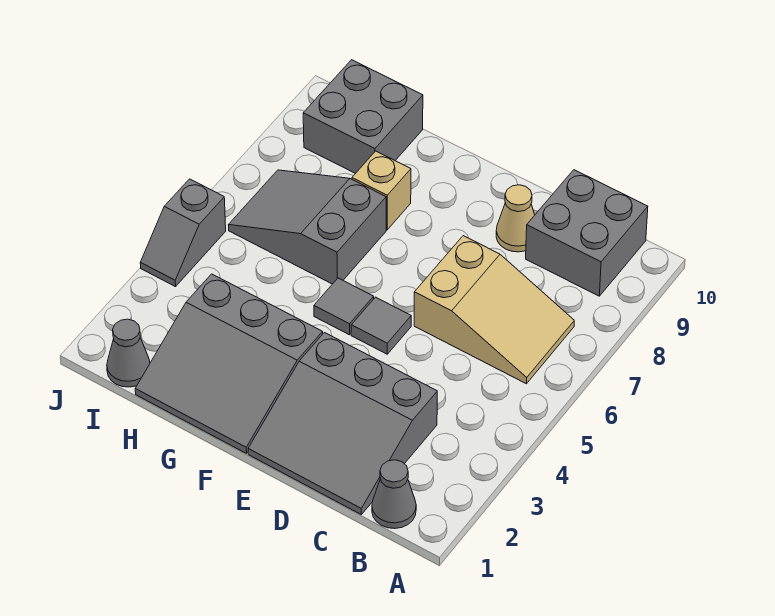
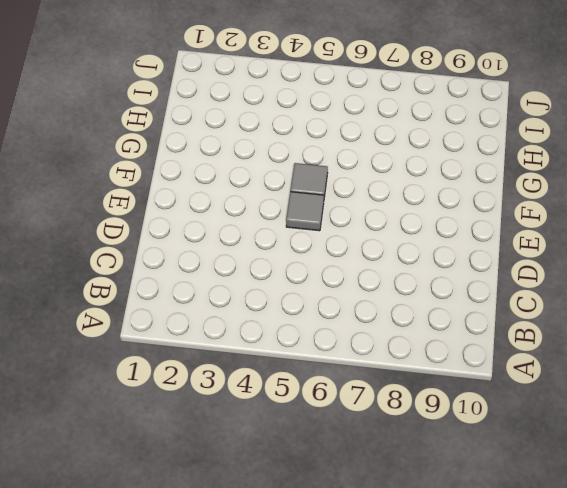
none -> grey 1x1 cone [372,460,416,529]
none -> tan 2x3 slope [414,236,574,384]
none -> grey 2x2 brick [526,170,648,296]

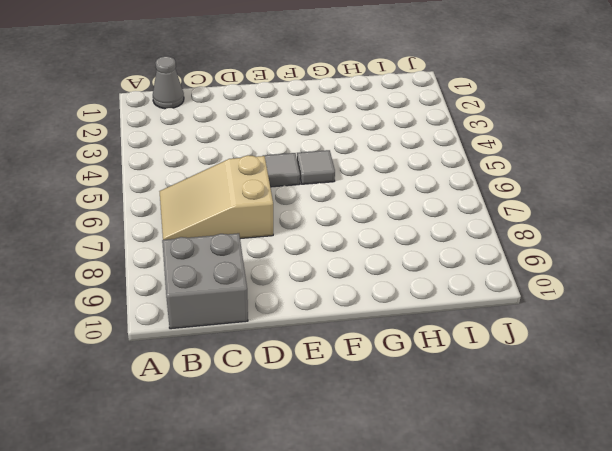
none -> grey 3x3 slope [248,333,437,514]
none -> tan 1x1 cone [496,185,535,252]
none -> grey 3x3 slope [135,274,323,453]

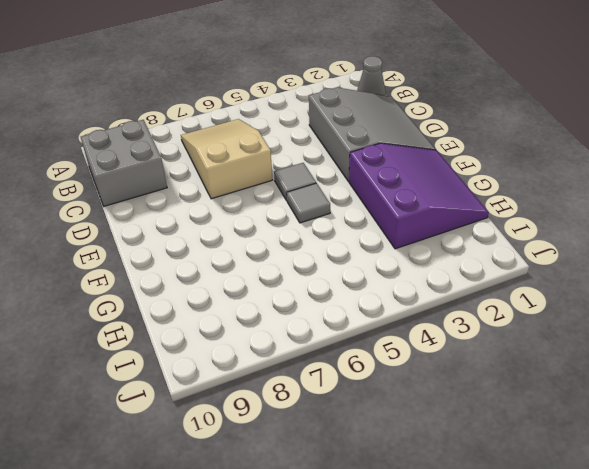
purple 3x3 slope [349,143,489,249] -> grey 3x3 slope [135,274,323,453]
none -> tan 1x1 cone [496,185,535,252]
none -> grey 2x3 slope [229,170,386,284]
none -> tan 1x1 brick [352,151,411,230]

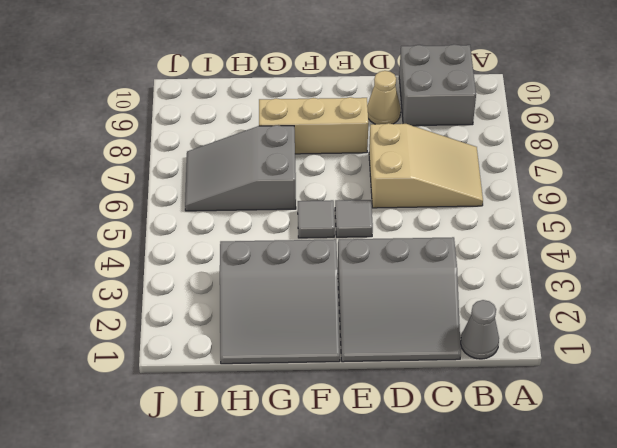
tan 1x3 brick [259,97,368,154] -> tan 1x1 brick [352,151,411,230]
none -> grey 2x2 brick [303,60,423,174]
none -> grey 1x1 cone [107,319,150,387]
none -> grey 1x2 slope [140,179,226,287]

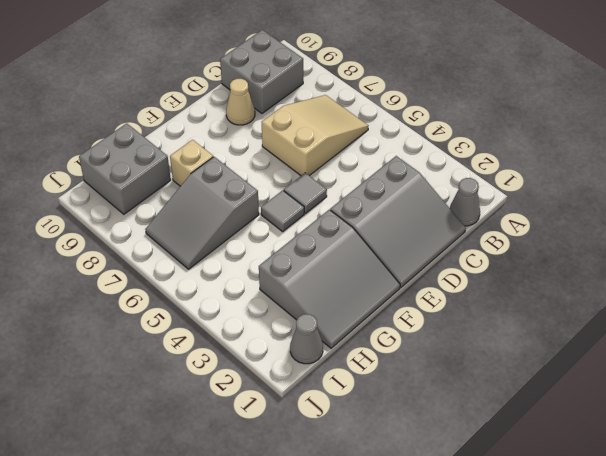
none -> grey 1x2 slope [140,179,226,287]

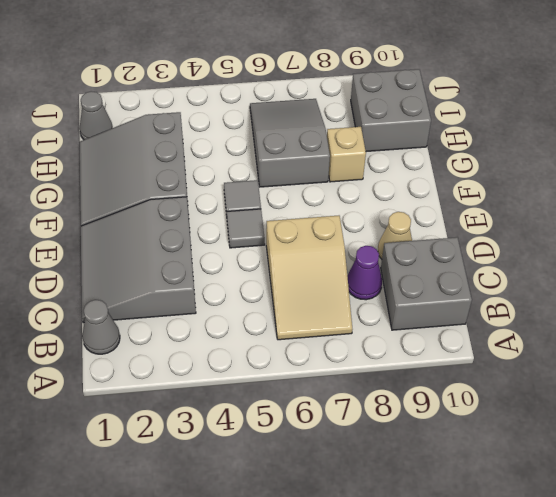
purple 1x1 cone [347,246,382,300] -> none
none -> grey 1x2 slope [140,179,226,287]

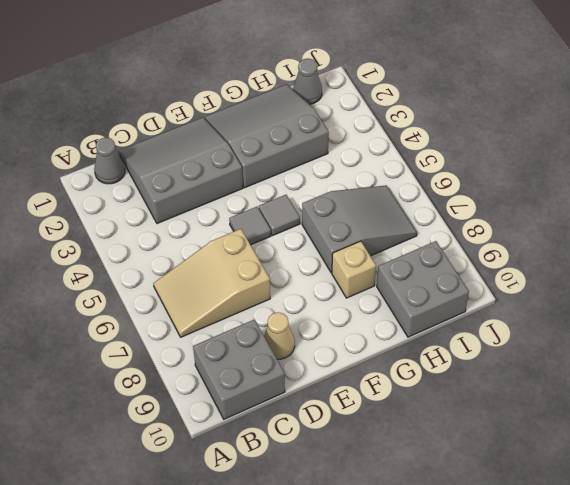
none -> grey 1x2 slope [140,179,226,287]

